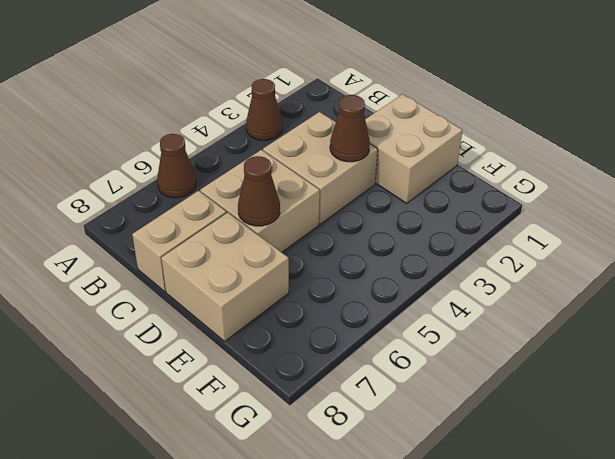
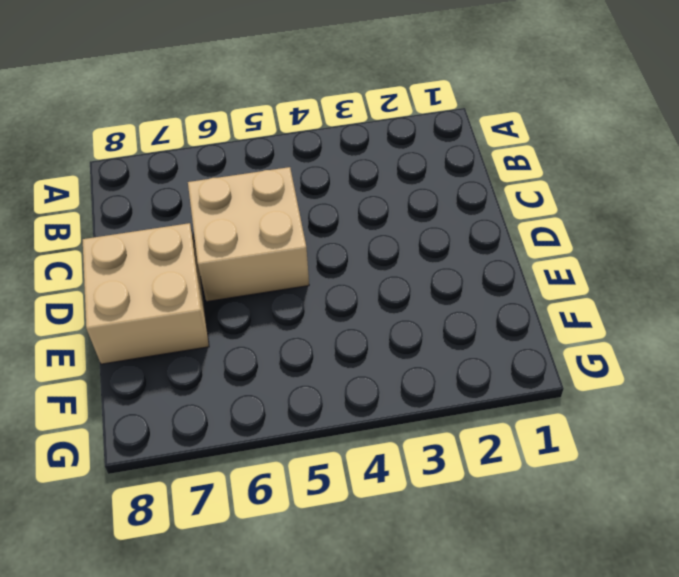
none -> brown 1x1 cone [246,79,282,140]
none -> brown 1x1 cone [157,134,196,198]

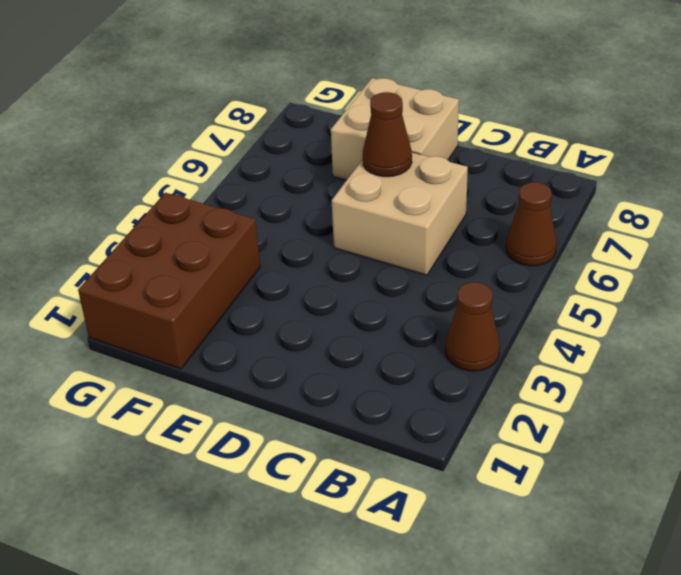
brown 2x3 brick [78,193,260,369] -> none
none -> tan 2x2 brick [263,112,378,224]
none -> tan 1x2 brick [132,191,227,292]

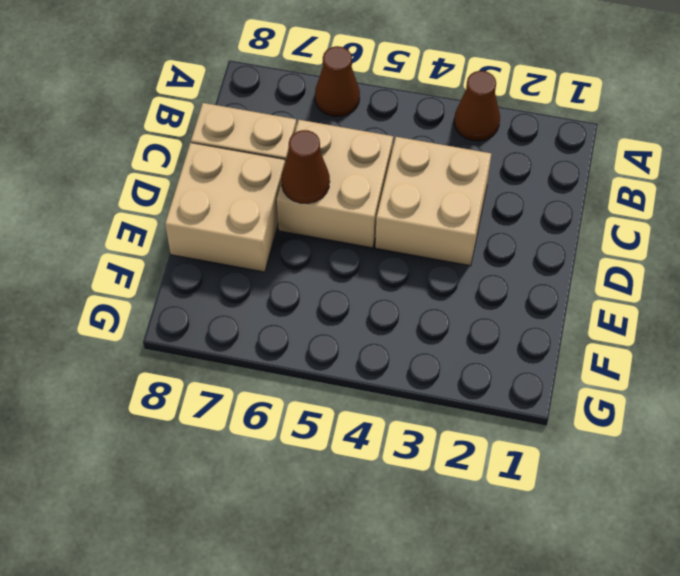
none -> tan 2x2 brick [365,94,462,203]
none -> brown 1x1 cone [330,95,370,162]

